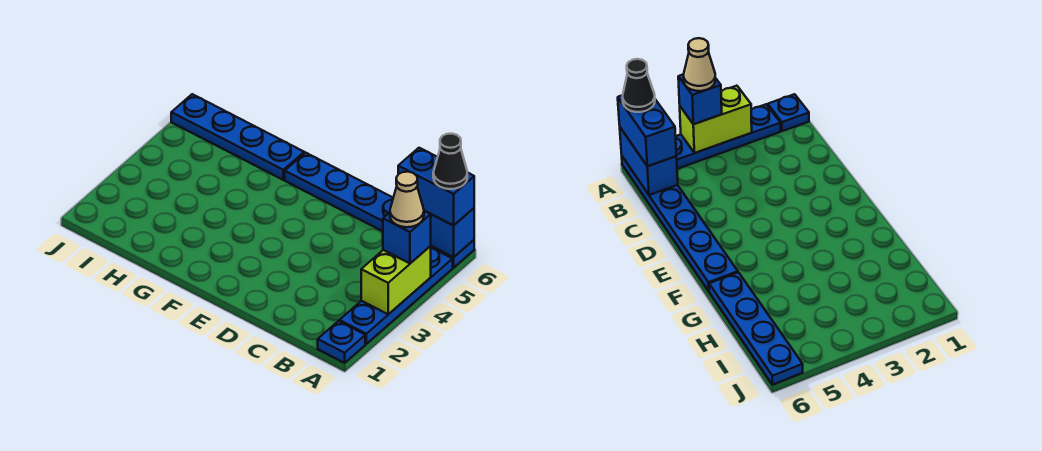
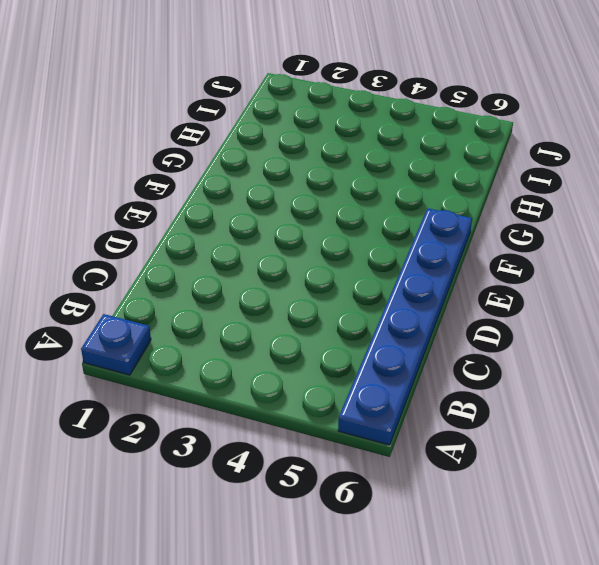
none -> blue 1x4 plate [339,248,453,344]
none -> blue 1x4 plate [171,94,304,180]

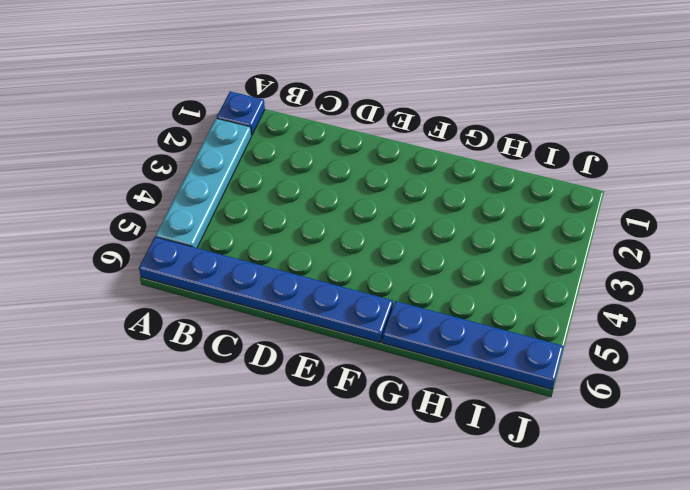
cyan 1x4 plate [156,118,251,248] -> blue 1x4 plate [339,248,453,344]
none -> lime 1x2 brick [361,246,431,314]
none -> blue 1x2 brick [431,208,474,257]

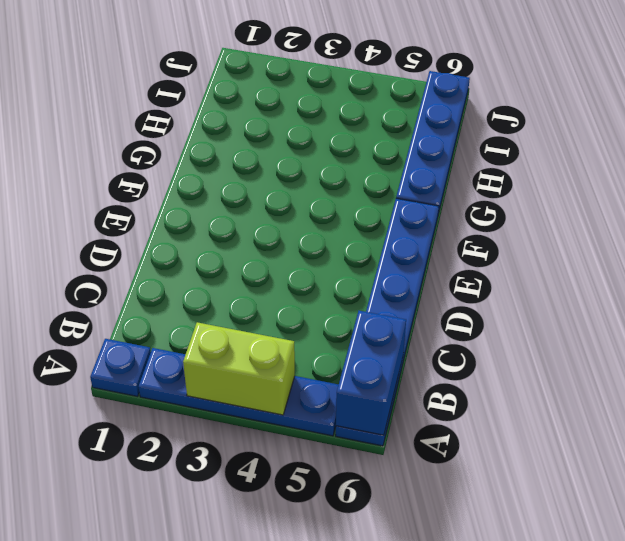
none -> blue 1x1 brick [383,211,431,263]
none -> blue 1x2 brick [398,148,474,226]

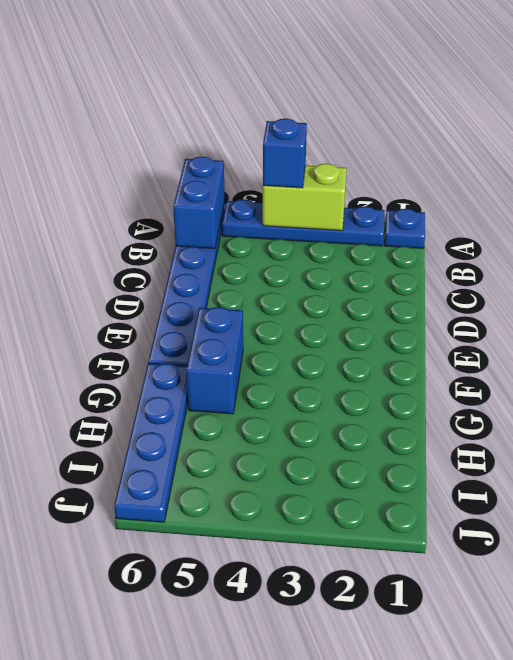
blue 1x2 brick [186,307,243,414] -> blue 1x2 brick moved to [398,148,474,226]
none -> tan 1x1 cone [390,172,424,227]
none -> black 1x1 cone [433,134,467,189]

